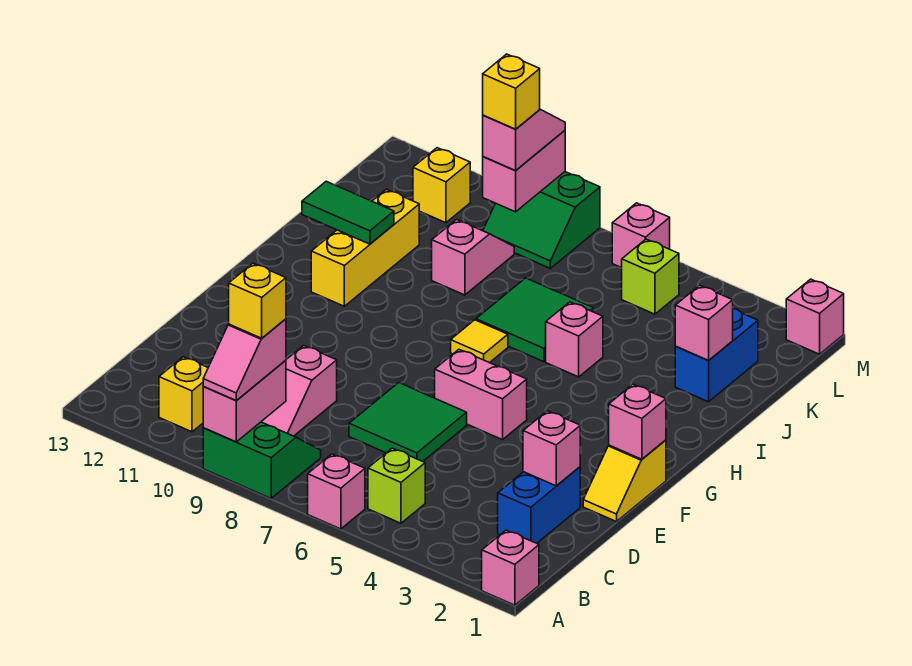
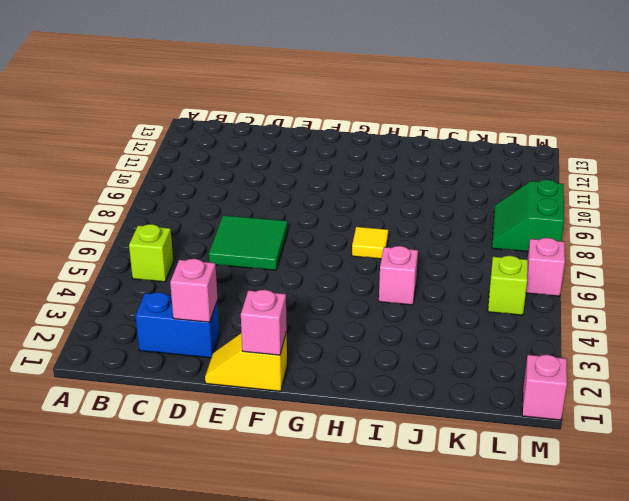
none -> pink 1x1 brick [482,530,539,605]
none -> pink 1x1 brick [308,454,365,529]
none -> green 2x2 slope [203,422,321,498]
none -> yellow 1x1 brick [159,357,208,432]

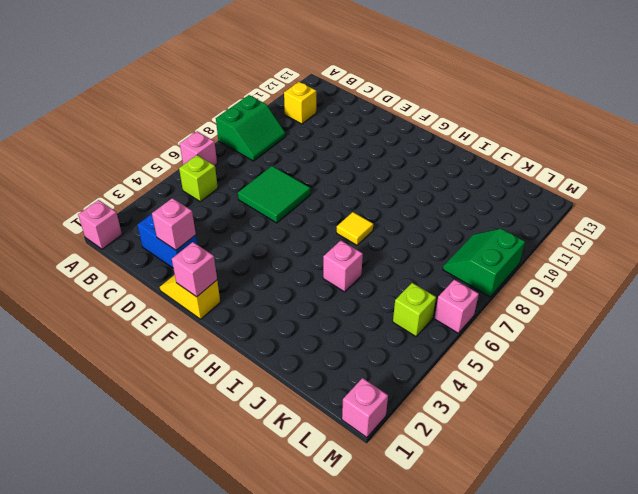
none -> pink 1x2 slope [261,345,337,436]
none -> pink 1x2 brick [435,350,527,440]
none -> yellow 1x3 brick [311,189,419,306]
none -> green 2x2 tile [476,278,593,362]

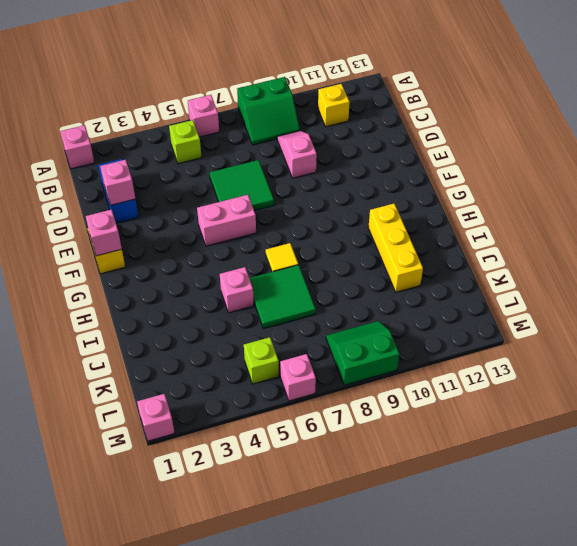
none -> blue 1x2 brick [675,308,758,402]
none -> pink 1x2 slope [432,220,514,295]
none -> yellow 1x1 brick [413,148,471,223]
none -> pink 1x2 brick [203,360,286,442]

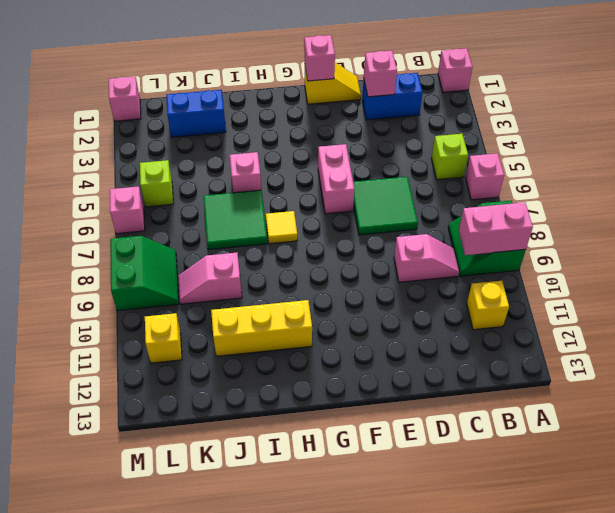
none -> green 1x2 tile [302,181,394,244]
none -> pink 1x1 brick [675,285,733,361]
none -> pink 1x2 brick [483,130,565,212]
none -> pink 1x2 slope [203,319,286,401]

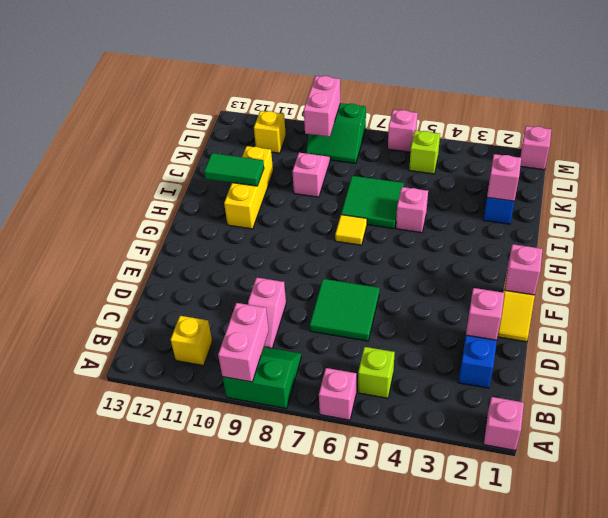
none -> pink 1x2 brick [435,350,527,440]
none -> pink 1x2 slope [203,319,286,401]
none -> pink 1x2 slope [483,109,565,170]
none -> yellow 1x1 brick [229,263,286,338]

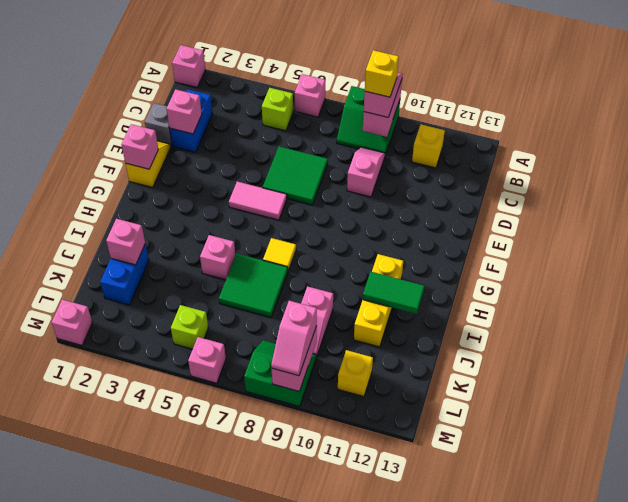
grey 1x1 brick [145,103,172,146] -> none
pink 1x2 tile [229,182,287,220] -> pink 1x2 brick [435,350,527,440]
none -> yellow 1x1 brick [483,54,540,129]

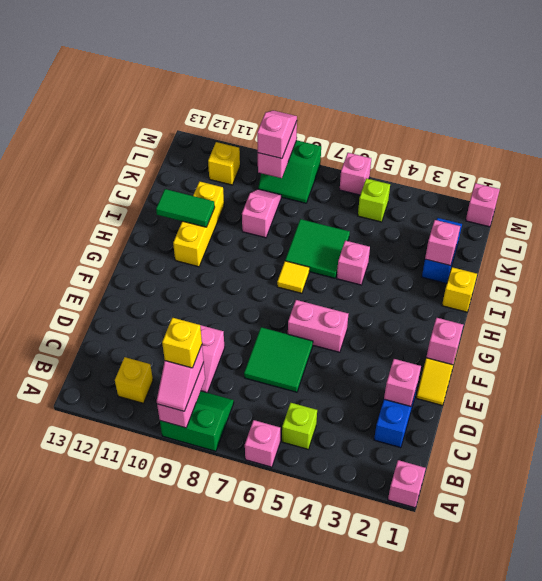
yellow 1x1 brick [442,267,477,312] -> yellow 1x1 brick moved to [483,54,540,129]

